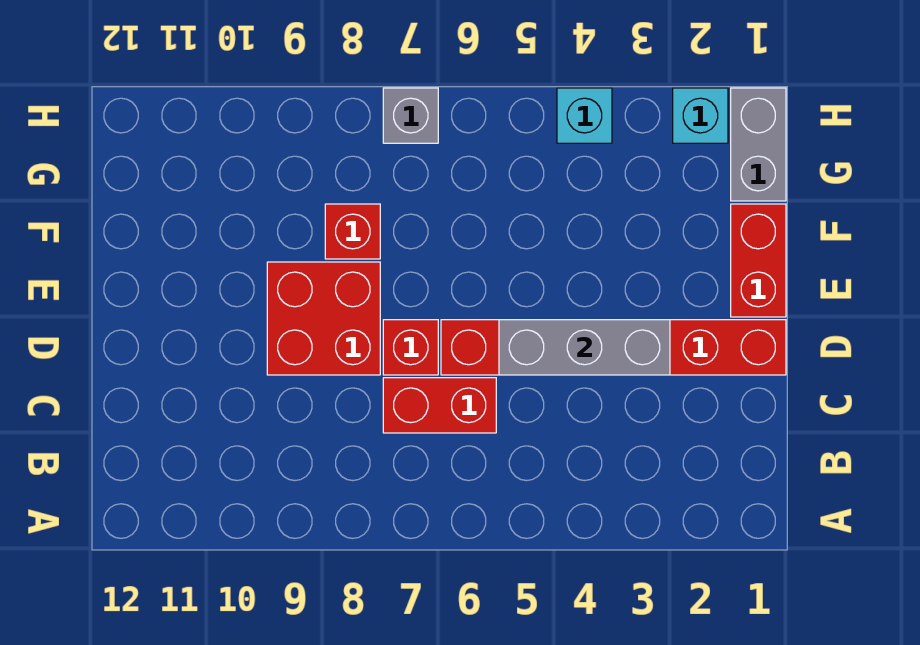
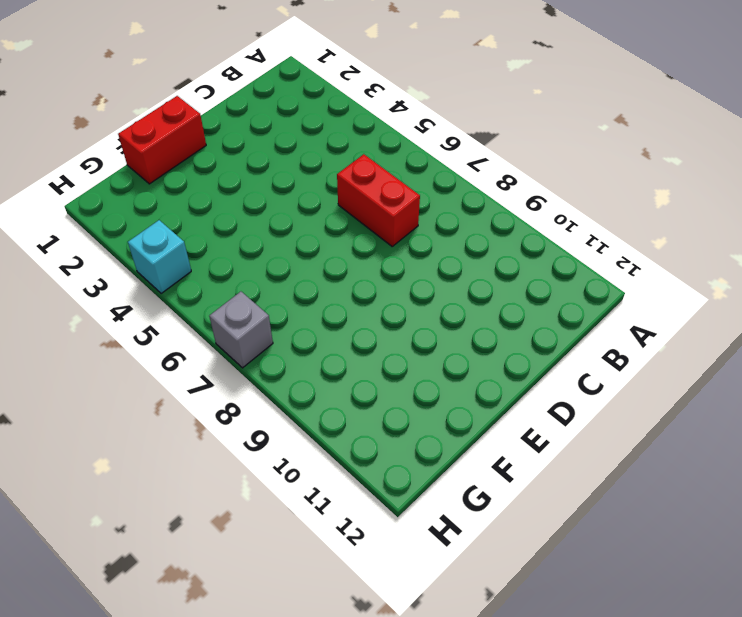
none -> red 1x6 brick [441,320,786,375]
none -> red 1x1 brick [383,320,438,375]

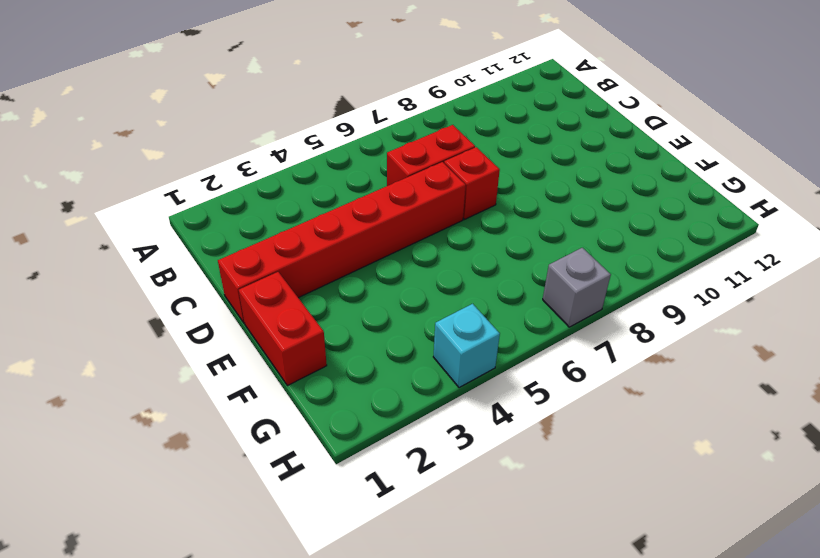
none -> red 2x2 brick [267,262,380,375]
none -> red 1x1 brick [325,204,380,259]

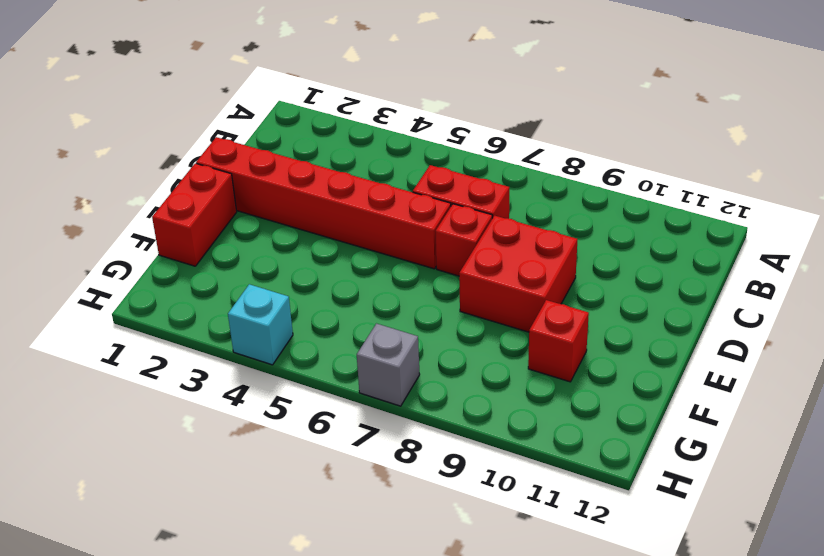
red 1x1 brick [528,300,589,382] -> red 1x1 brick moved to [325,204,380,259]
none -> grey 1x2 brick [731,88,786,201]
none -> cyan 1x1 brick [673,88,728,143]

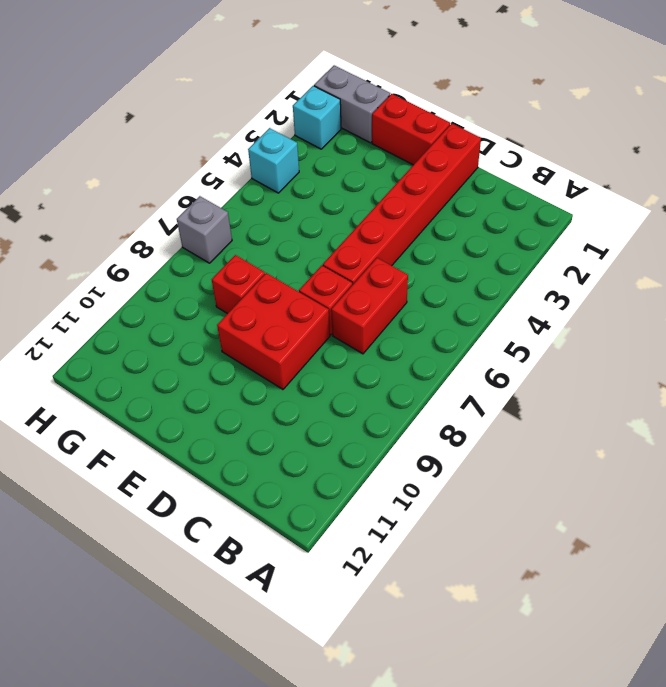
none -> grey 1x3 brick [499,320,670,375]

